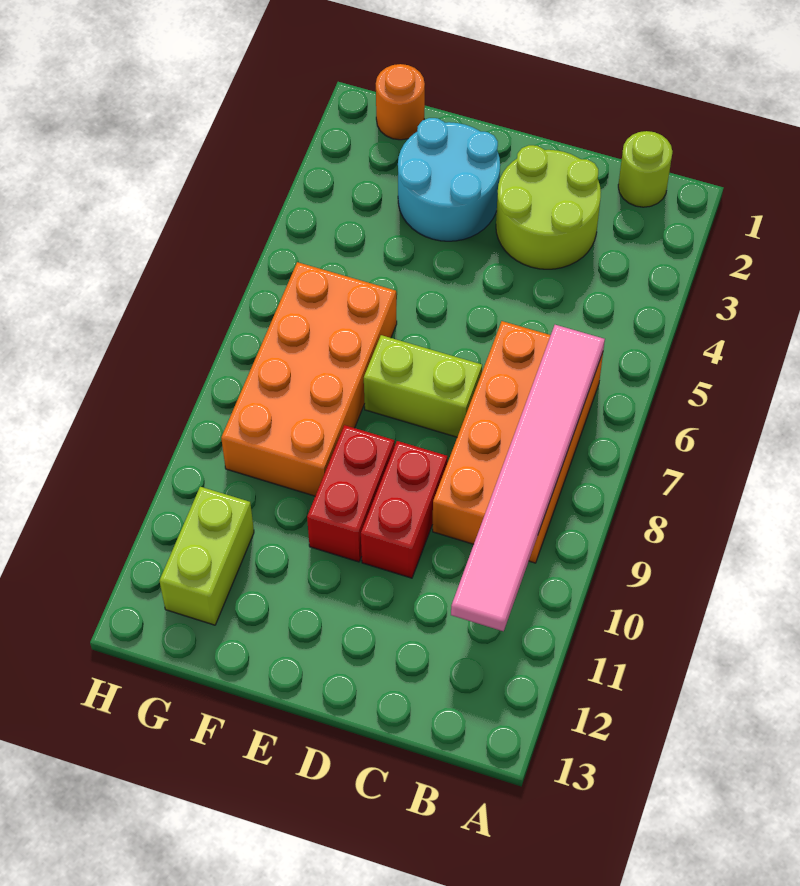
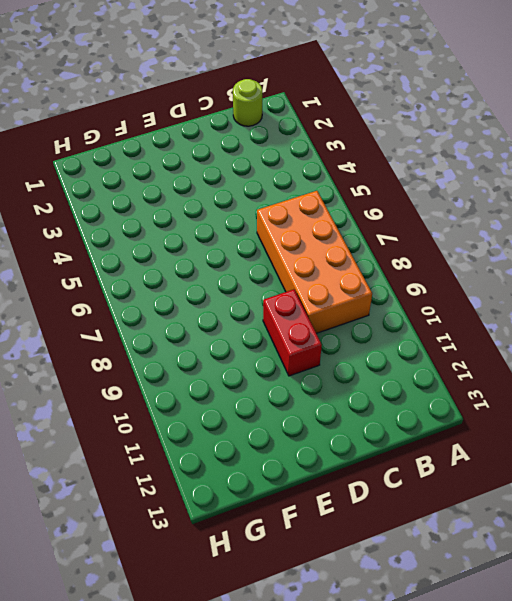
none -> lime 2x2 round brick [496,145,601,269]
none -> lime 1x2 brick [364,335,482,437]

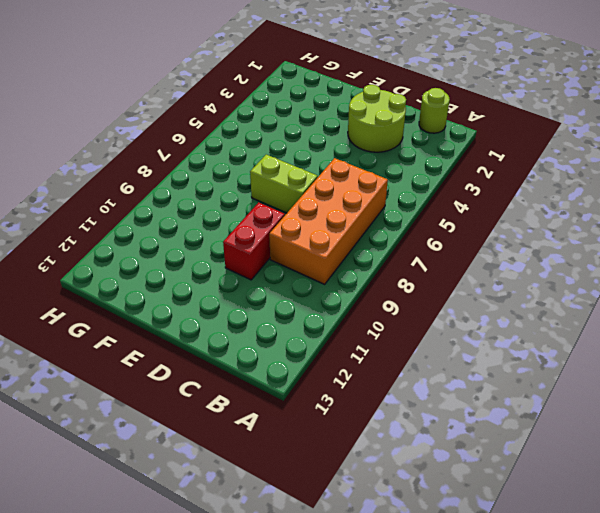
none -> cyan 2x2 round brick [398,118,500,241]
none -> red 1x2 brick [307,425,394,562]

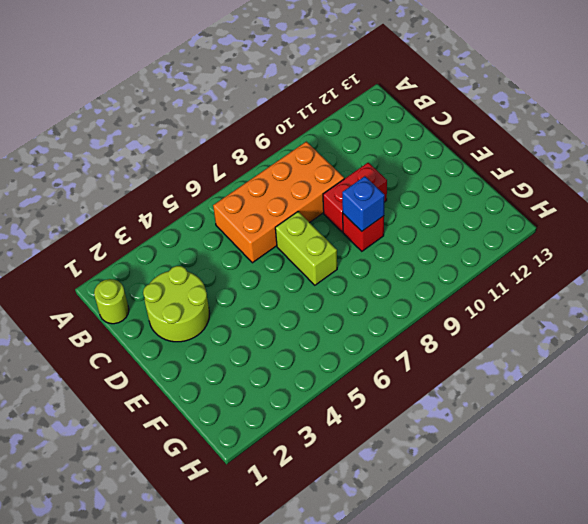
red 1x1 brick [343,214,384,251] -> red 1x2 brick [307,425,394,562]
blue 1x1 brick [342,176,385,231] -> none
none -> cyan 2x2 round brick [398,118,500,241]
none -> orange 2x4 brick [221,262,397,496]

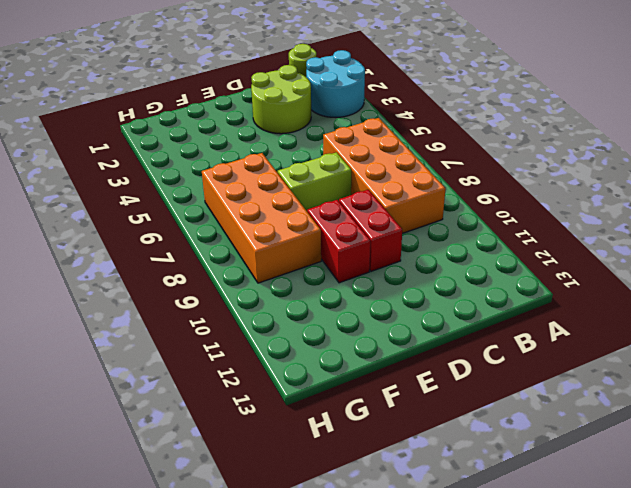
cyan 2x2 round brick [306,50,365,117] -> cyan 2x2 round brick moved to [398,118,500,241]
none -> orange 1x1 round brick [376,64,425,140]
none -> lime 1x2 brick [160,487,254,625]

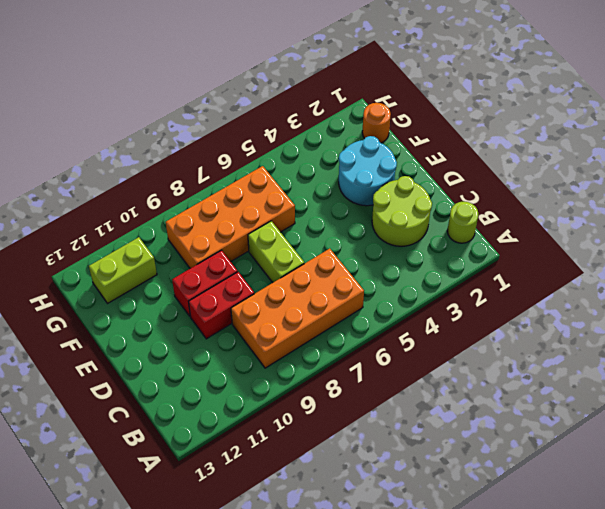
none -> pink 1x6 tile [451,325,605,631]

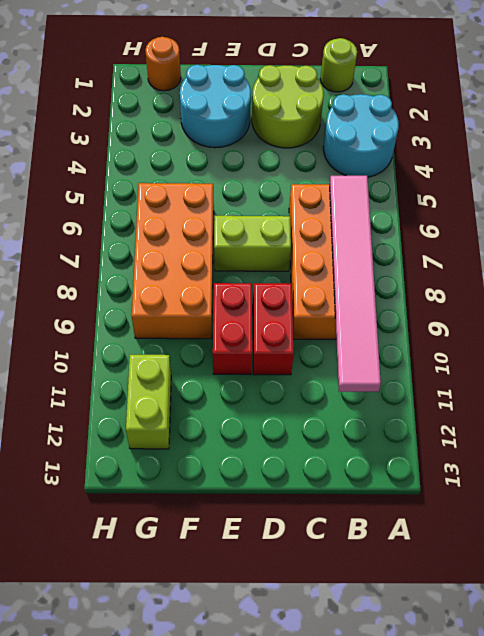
cyan 2x2 round brick [323,94,399,177] -> none

